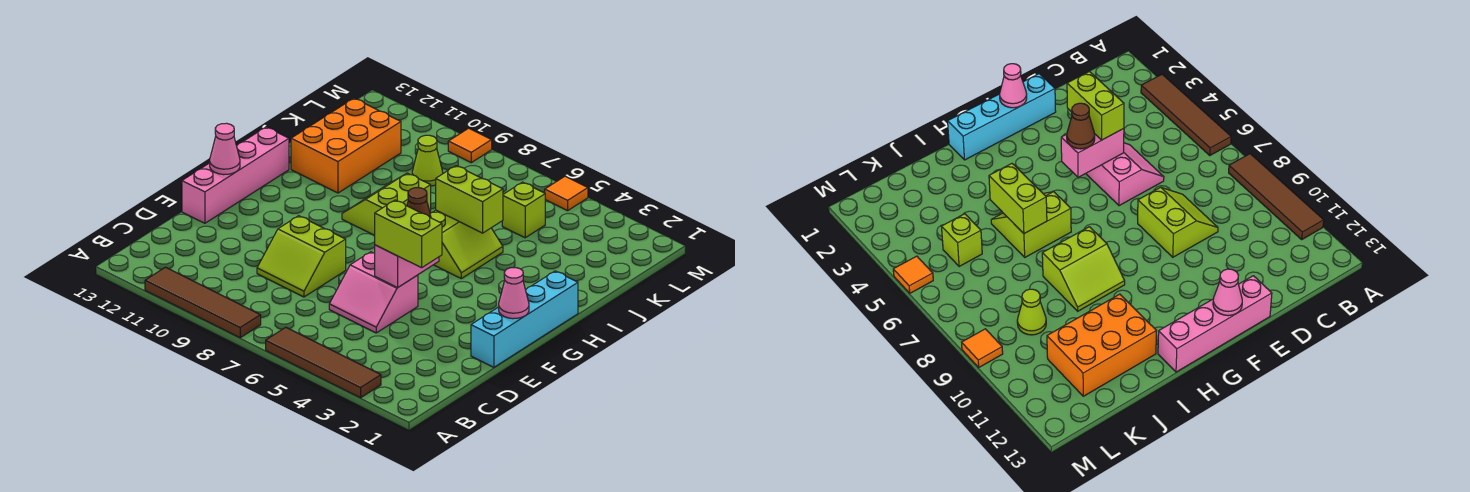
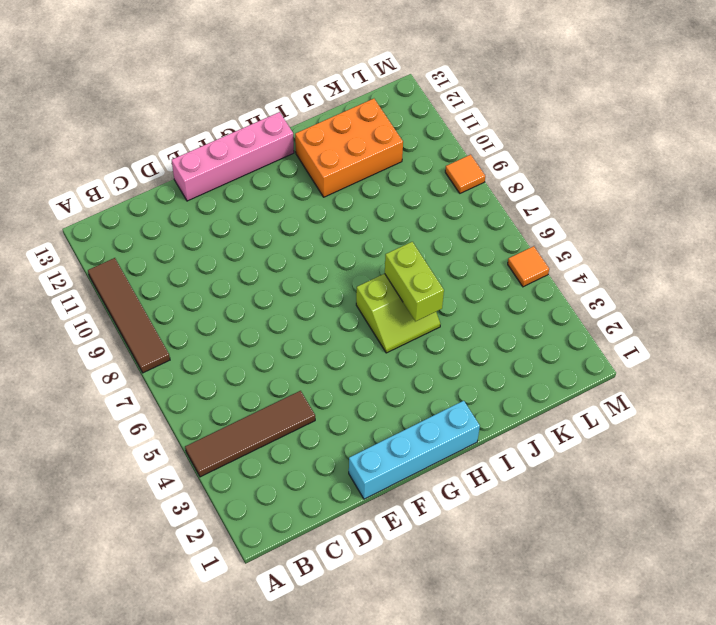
brown 1x4 tile [185,391,315,477] -> brown 1x4 tile turned to [266,327,381,398]
none -> pink 2x2 slope [329,252,418,333]
none -> lime 2x2 slope [257,216,346,297]
none -> lime 2x2 slope [342,173,431,235]

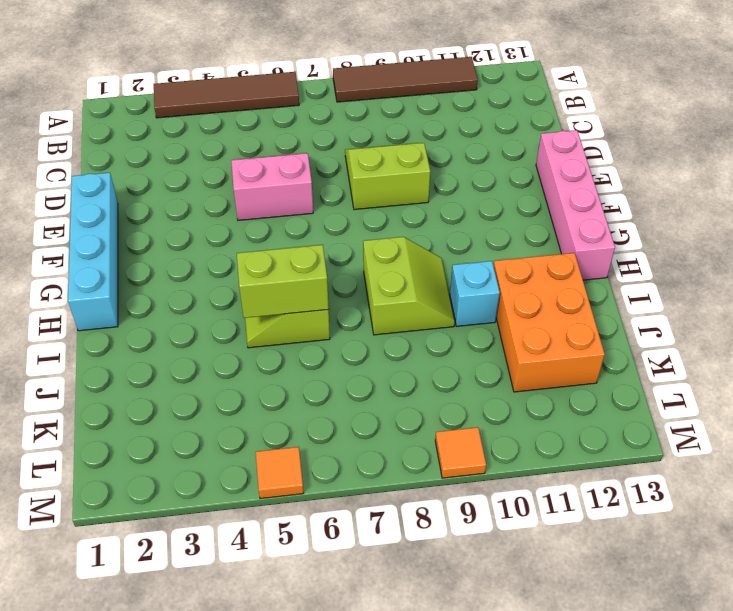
cyan 1x1 brick [450,261,500,326] -> none
none -> lime 1x1 brick [502,182,545,238]
none -> lime 1x1 cone [412,135,443,186]
none -> pink 1x2 brick [375,245,439,288]

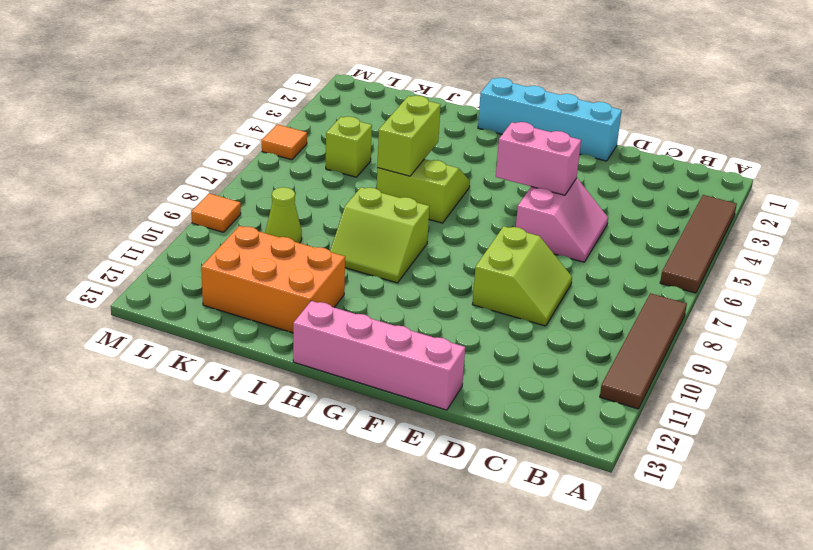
none -> pink 1x1 cone [499,268,529,319]
none -> pink 1x1 cone [210,123,240,175]
none -> lime 1x2 brick [375,200,442,268]

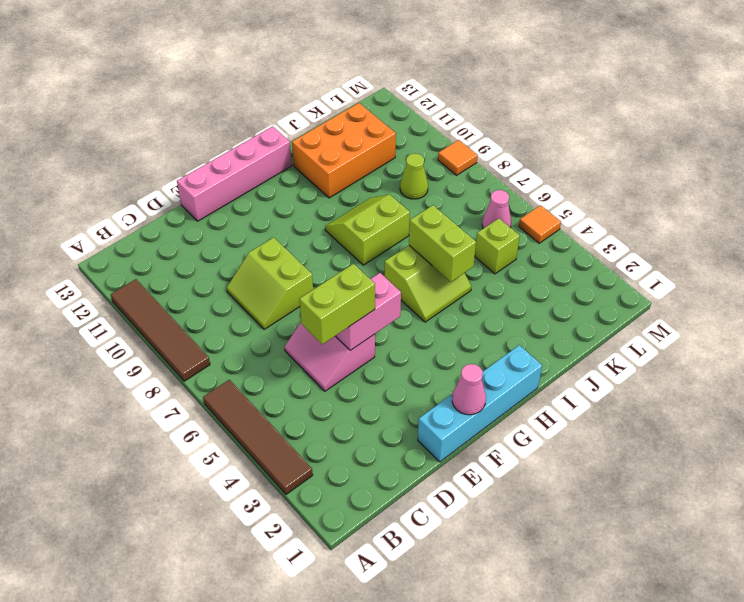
lime 1x2 brick [300,264,375,344] -> lime 1x2 brick turned to [375,200,442,268]
pink 1x1 cone [482,190,511,228] -> pink 1x1 cone moved to [210,123,240,175]
none -> brown 1x1 cone [407,188,431,218]

